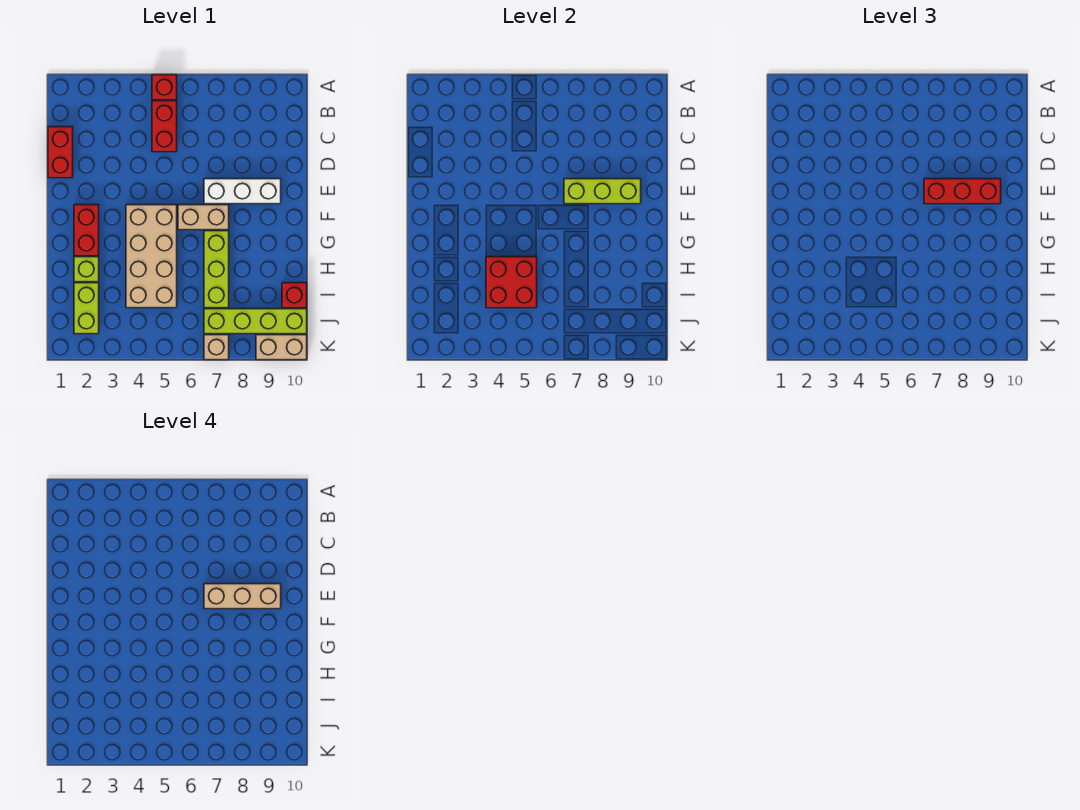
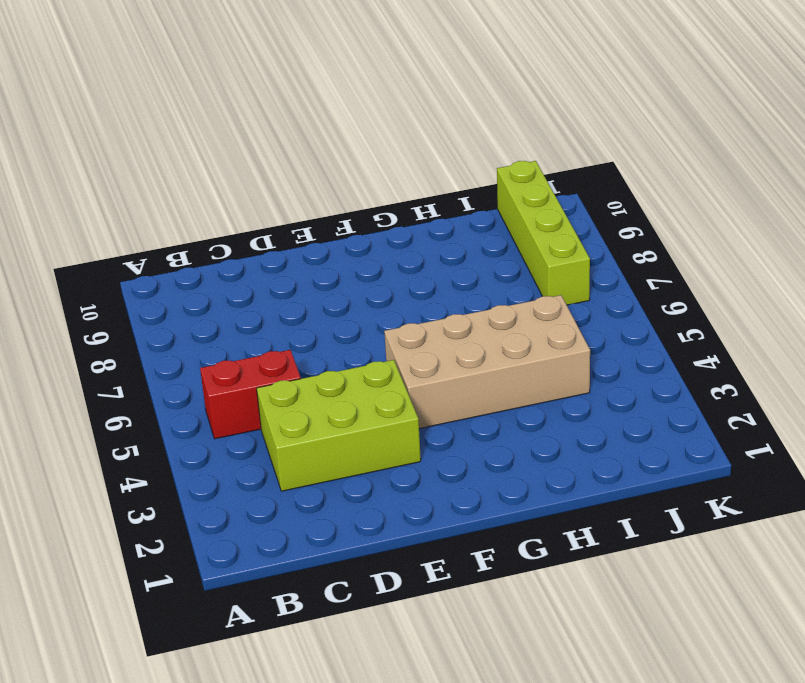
lime 2x3 brick [257,360,421,491] -> none
none -> red 1x1 brick [152,75,177,100]
none -> red 1x2 brick [48,127,73,178]
none -> white 1x3 brick [204,179,281,204]

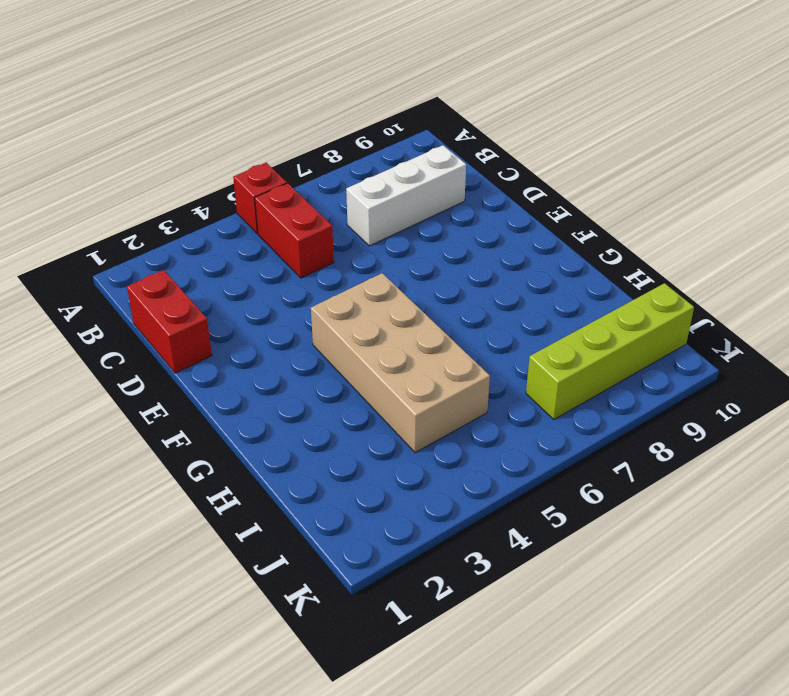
white 1x3 brick [346,145,466,246] -> white 1x3 brick moved to [204,179,281,204]
none -> red 1x2 brick [74,205,99,256]
none -> tan 1x2 brick [178,205,229,230]
none -> lime 1x3 brick [204,231,229,308]

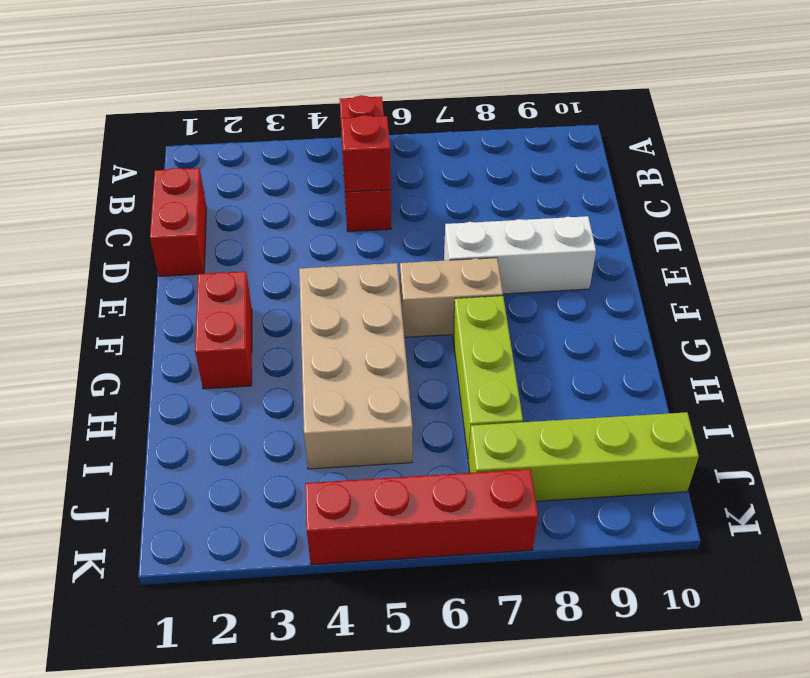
red 1x1 brick [341,115,391,192] -> red 1x1 brick moved to [282,283,307,308]
red 1x4 brick [305,469,538,565] -> tan 1x1 brick [204,335,229,360]
none -> lime 1x1 brick [74,257,99,282]
none -> lime 1x2 brick [74,283,99,334]
none -> tan 1x2 brick [256,335,307,360]

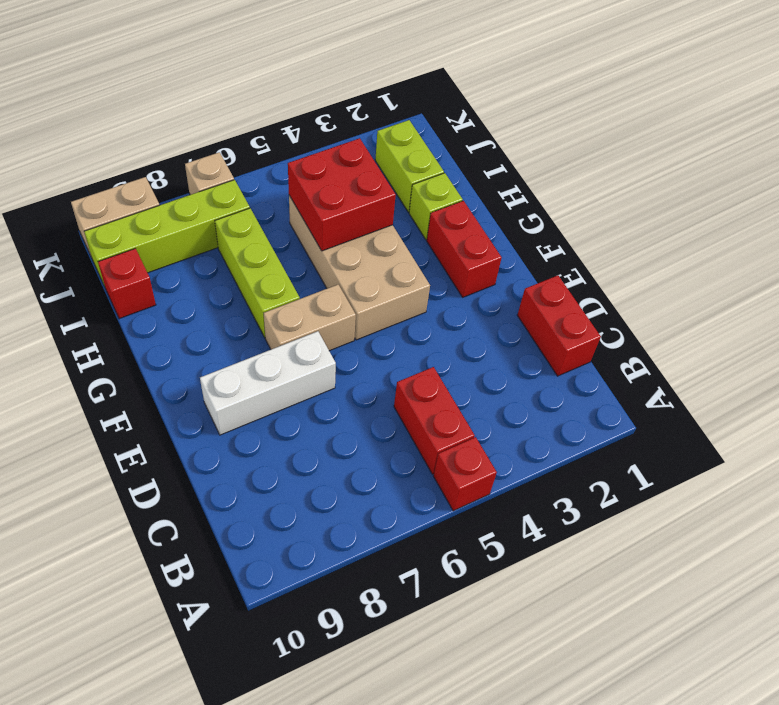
none -> lime 1x3 brick [564,179,641,204]
none -> red 1x3 brick [924,179,1001,204]
none -> tan 1x3 brick [204,584,281,609]

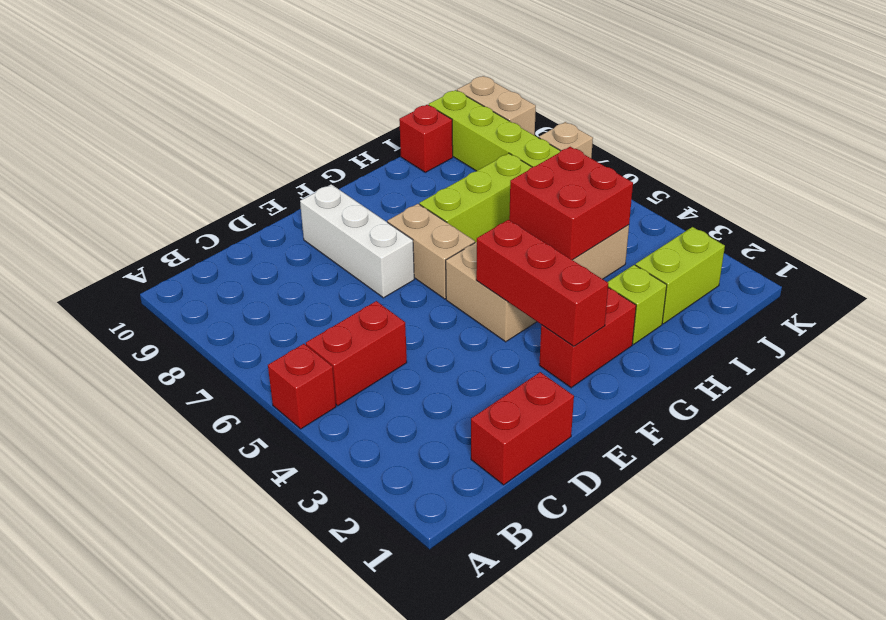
red 1x3 brick [476,220,608,346] -> red 1x3 brick moved to [924,179,1001,204]
none -> lime 1x3 brick [564,179,641,204]
none -> tan 1x3 brick [204,584,281,609]

